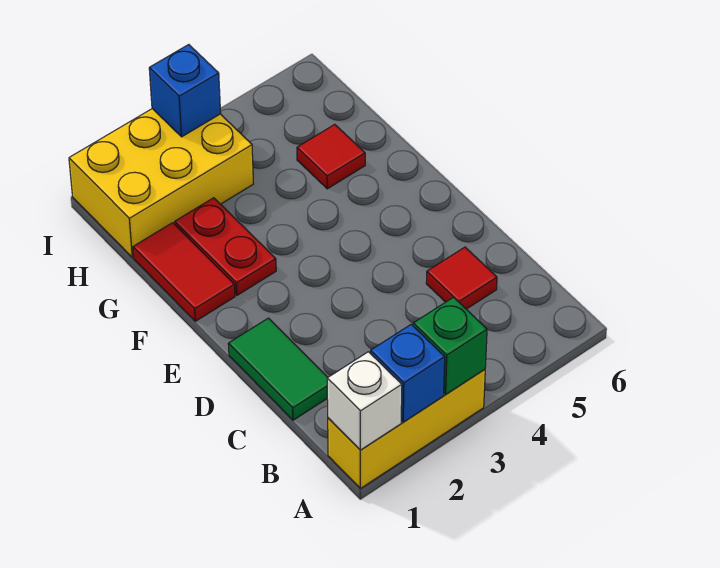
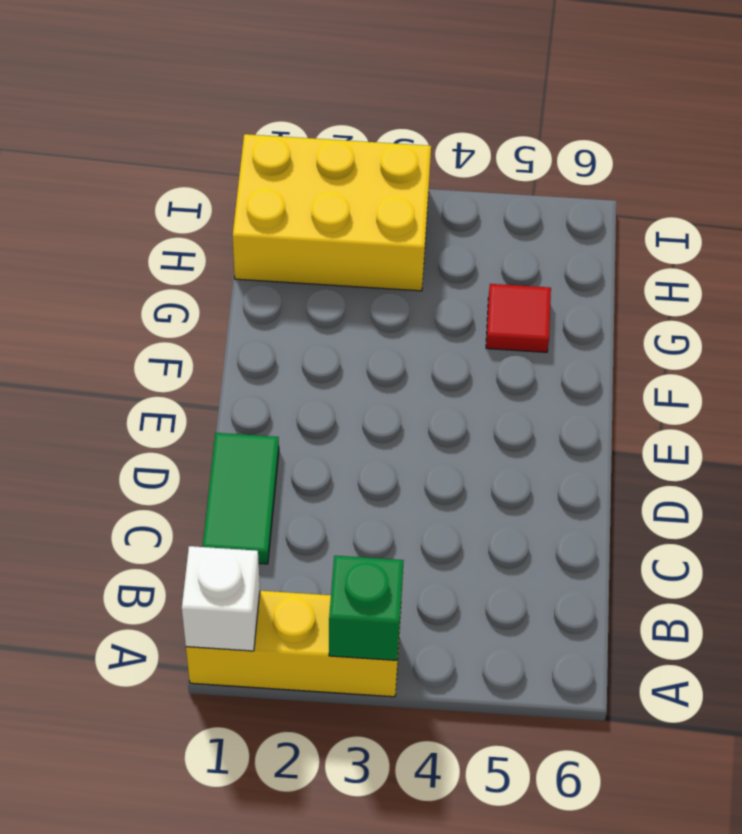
none -> red 1x1 tile [426,247,497,309]
none -> red 1x2 tile [133,223,235,321]

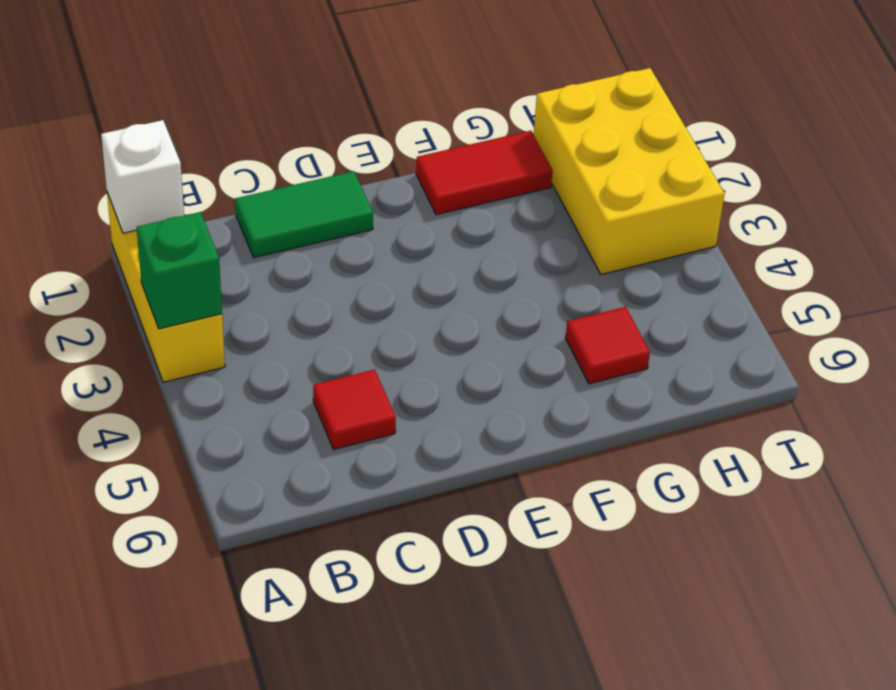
none -> red 1x2 plate [175,198,276,295]
none -> blue 1x1 brick [371,324,445,422]

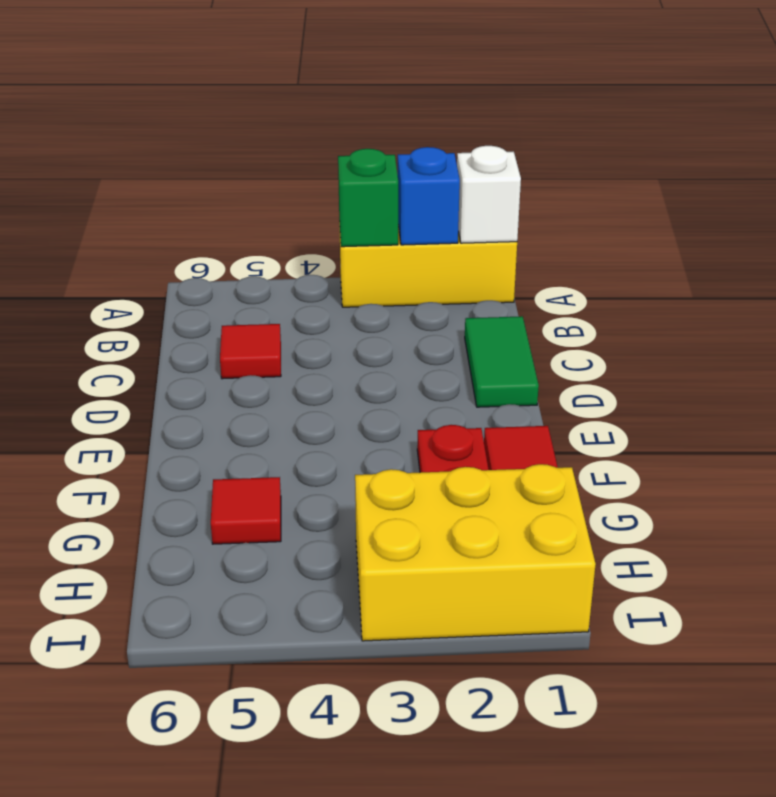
none -> blue 1x1 brick [149,45,221,137]

